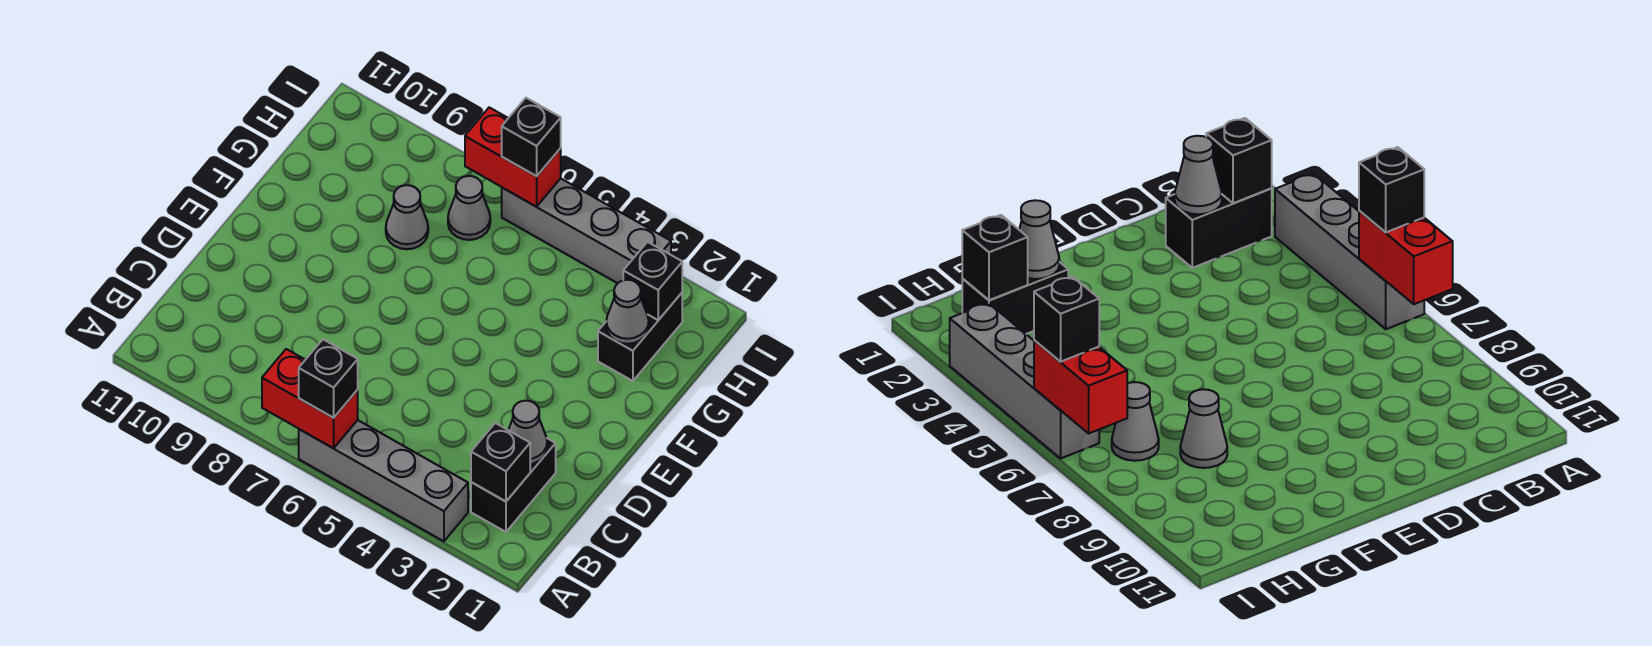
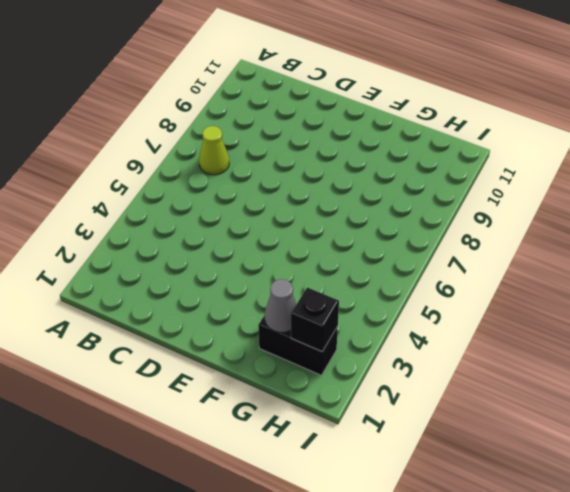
lime 1x1 cone [199,126,229,175] -> none
none -> grey 1x4 brick [299,420,468,541]
none -> black 1x2 brick [471,438,556,532]
none -> grey 1x1 cone [386,185,428,249]

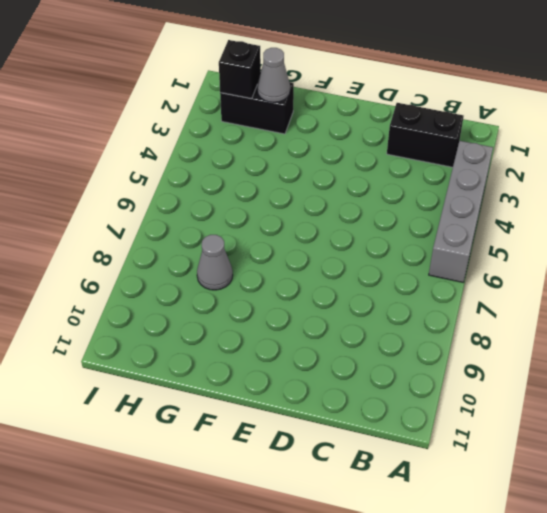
none -> grey 1x1 cone [448,176,490,240]
none -> grey 1x4 brick [502,179,671,283]
none -> red 1x2 brick [262,349,358,448]

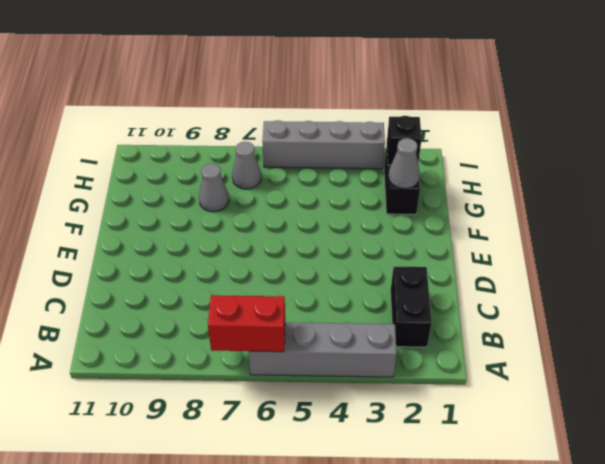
none -> black 1x1 brick [471,423,530,501]
none -> grey 1x1 cone [509,401,547,464]
none -> red 1x2 brick [465,107,561,207]

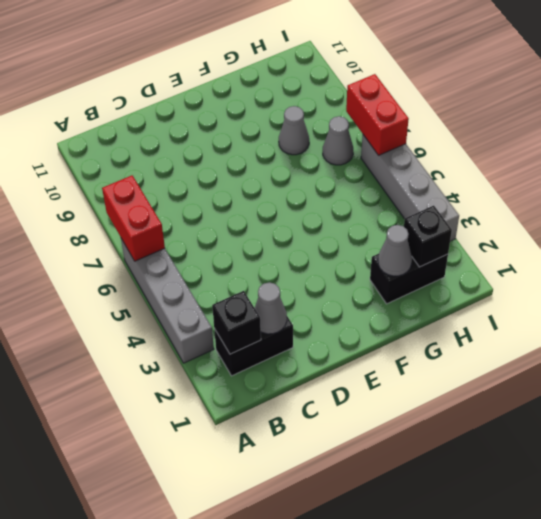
none -> black 1x1 brick [299,339,358,418]
none -> black 1x1 brick [502,98,561,176]

